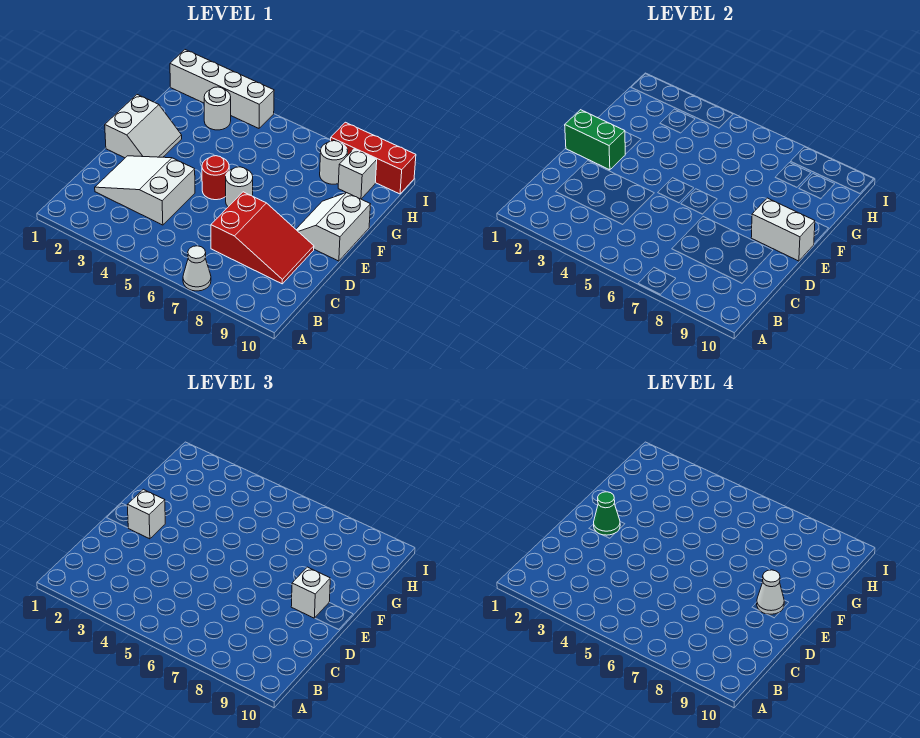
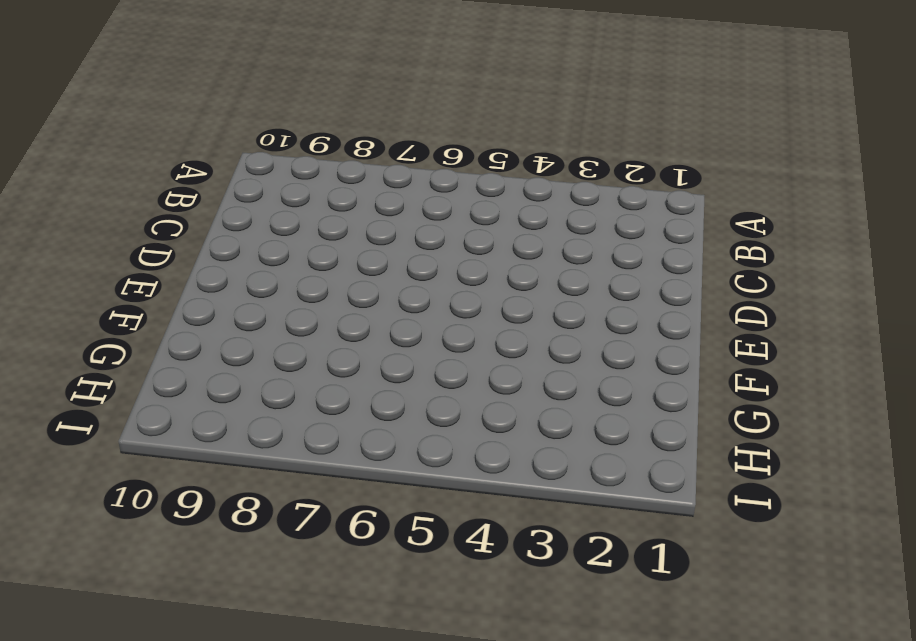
none -> white 1x1 cone [183,246,211,291]
none -> white 2x3 slope [95,156,195,225]
none -> red 2x3 slope [211,192,314,284]

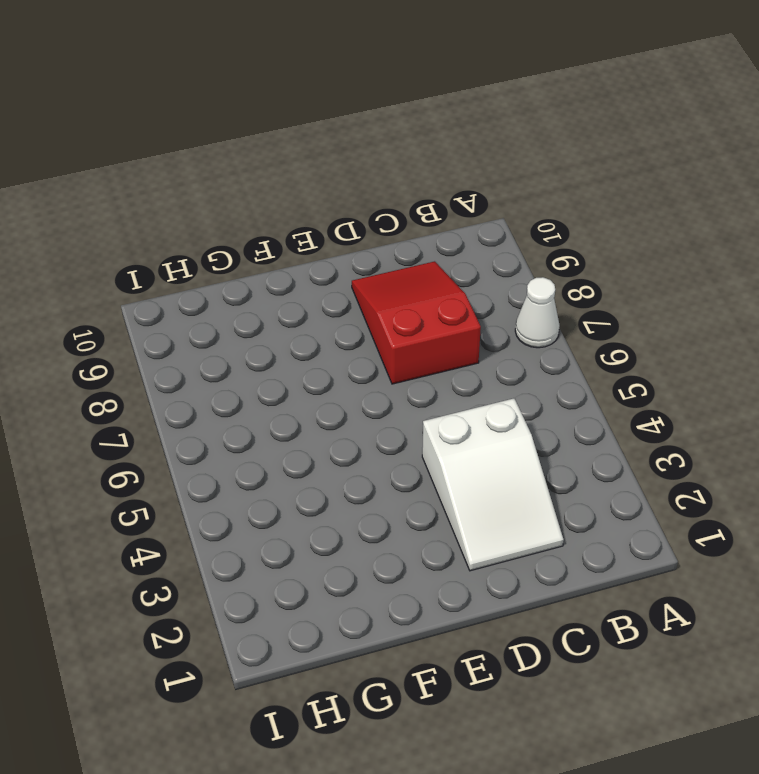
none -> white 2x2 slope [105,95,182,158]
none -> red 1x1 round brick [202,156,229,200]
none -> white 1x1 round brick [226,167,253,207]

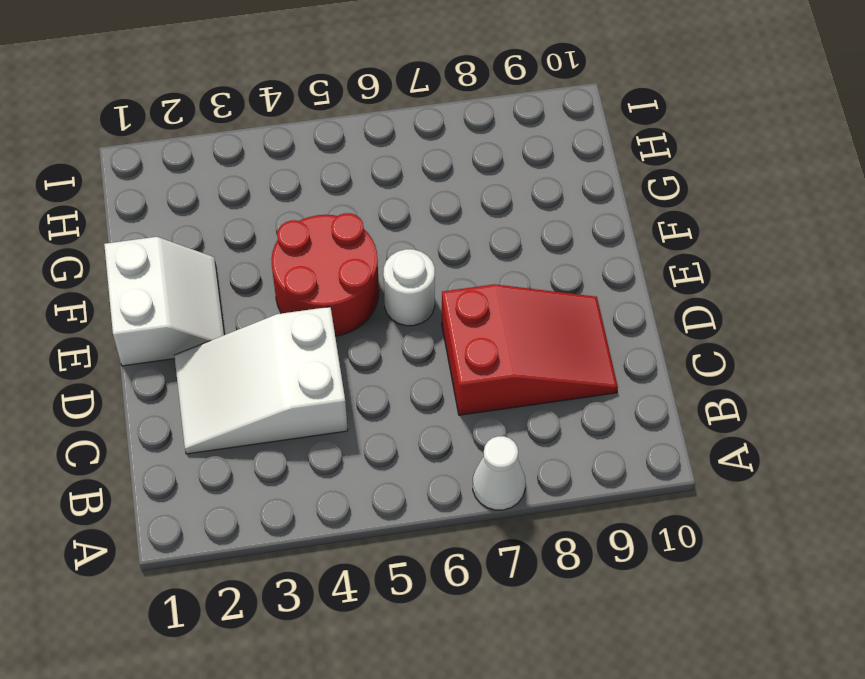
red 2x2 round brick [271,213,379,336] -> red 1x1 round brick [202,156,229,200]
none -> white 2x2 slope [296,193,371,261]
none -> white 1x1 round brick [204,87,231,130]
none -> white 1x1 round brick [320,141,348,184]

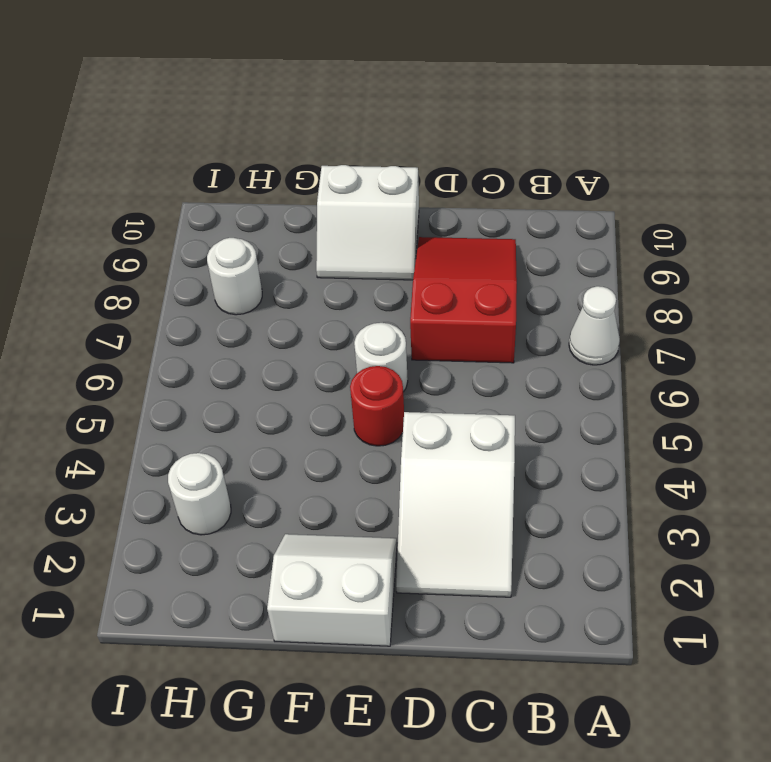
none -> white 1x1 brick [338,149,377,199]
none -> white 1x4 brick [170,50,274,128]
none -> red 1x3 brick [331,122,416,194]

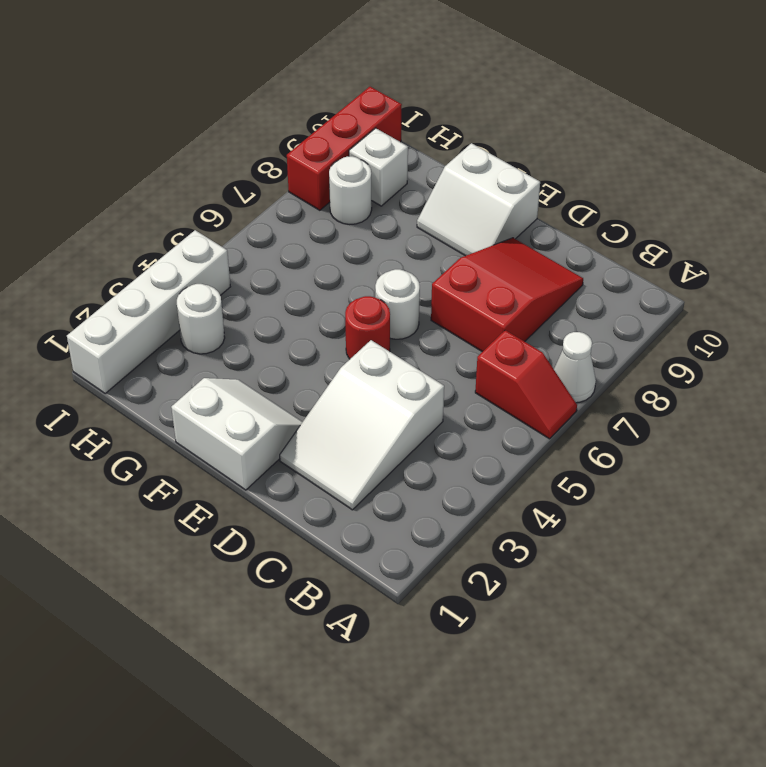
red 1x2 slope [475,330,577,439] -> none
none -> green 1x2 brick [565,110,625,170]
none -> white 1x2 brick [751,198,815,261]
none -> white 1x1 brick [127,489,165,539]

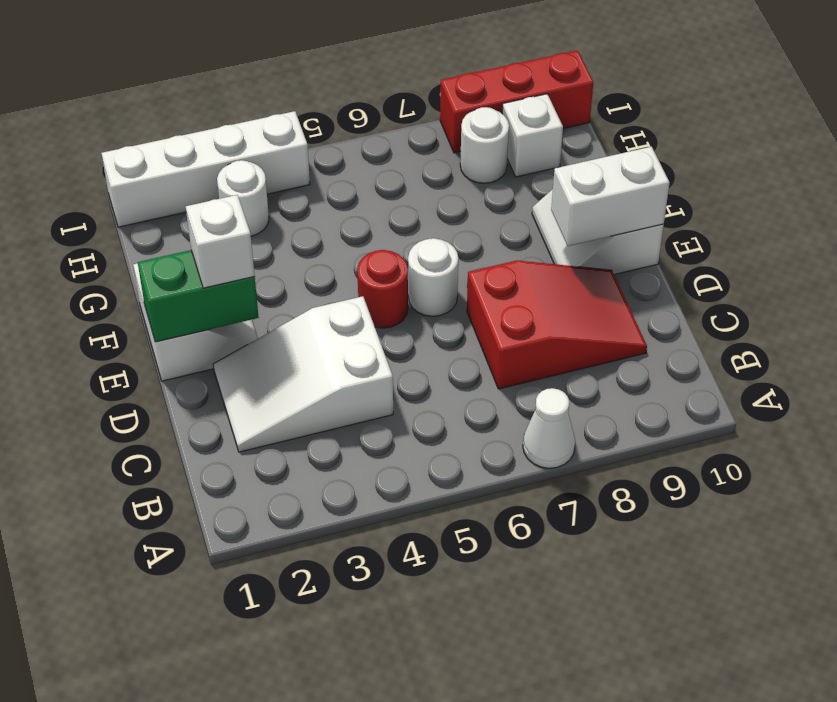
none -> white 1x1 brick [291,567,330,618]
none -> green 1x1 cone [594,492,620,535]
none -> white 1x1 cone [757,570,784,614]

